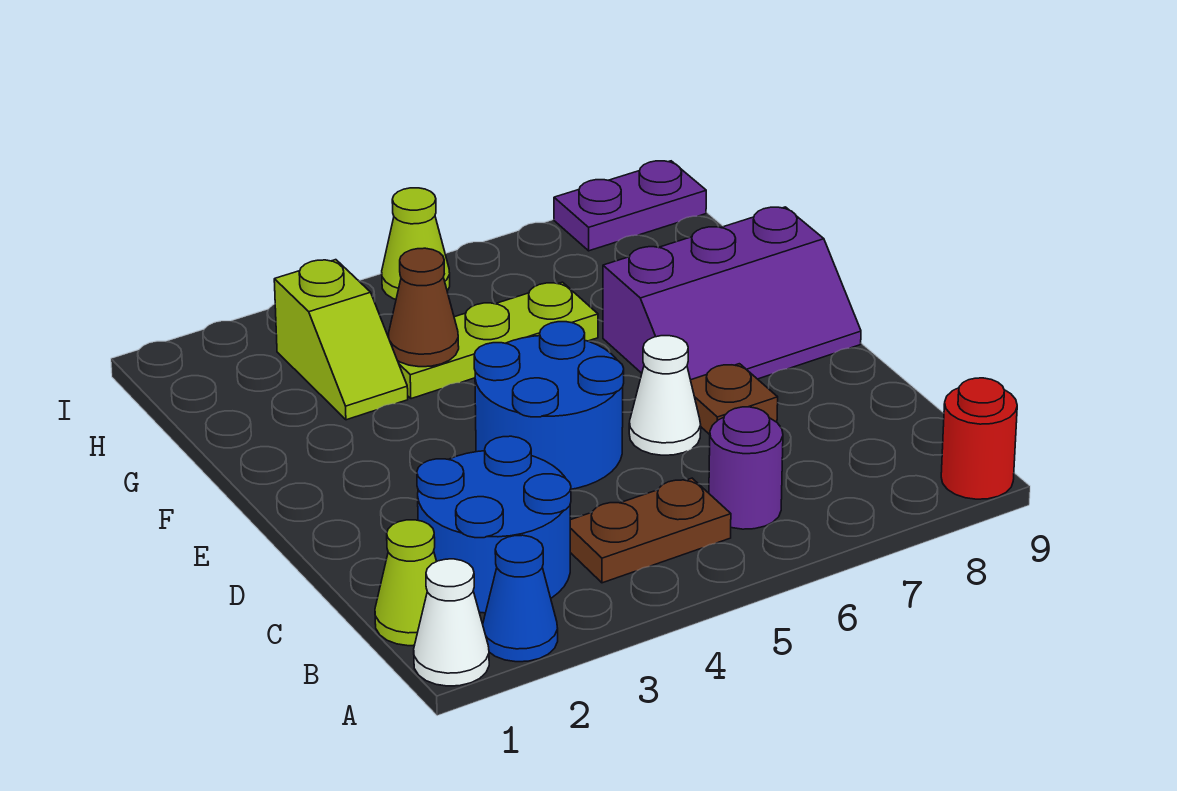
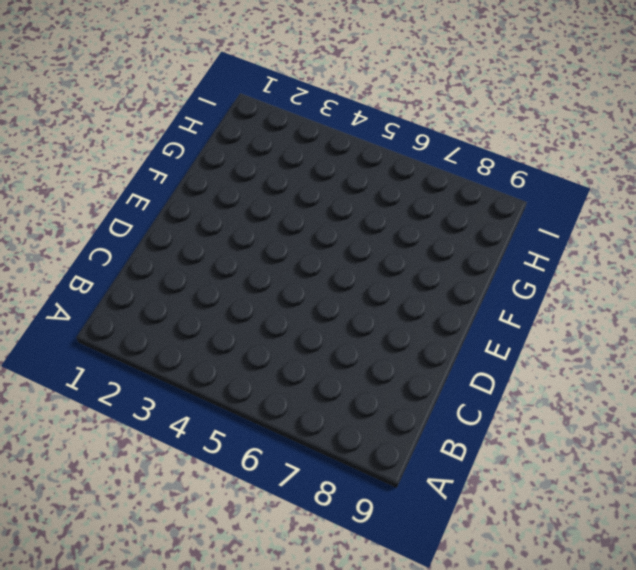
none -> white 1x1 cone [414,559,489,686]
none -> blue 1x1 cone [483,535,558,662]
none -> red 1x1 round brick [941,378,1017,499]

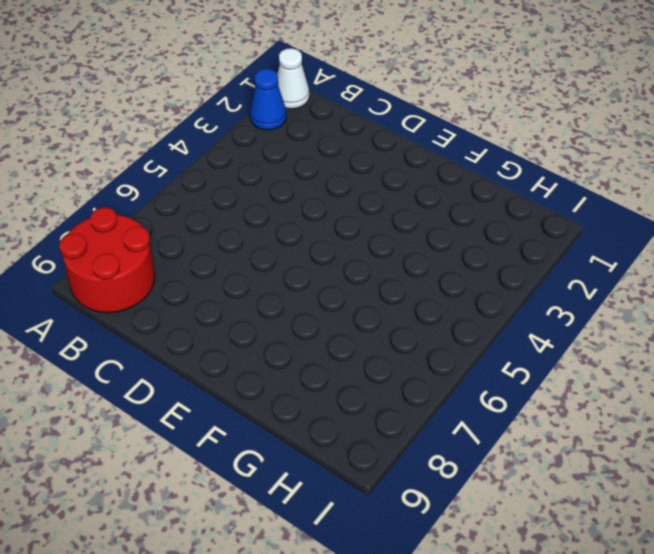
red 2x2 round brick [59,207,155,313] -> red 1x1 round brick [941,378,1017,499]
none -> lime 1x1 cone [375,520,437,646]
none -> blue 2x2 round brick [417,436,571,613]
none -> brown 1x2 plate [570,478,731,583]

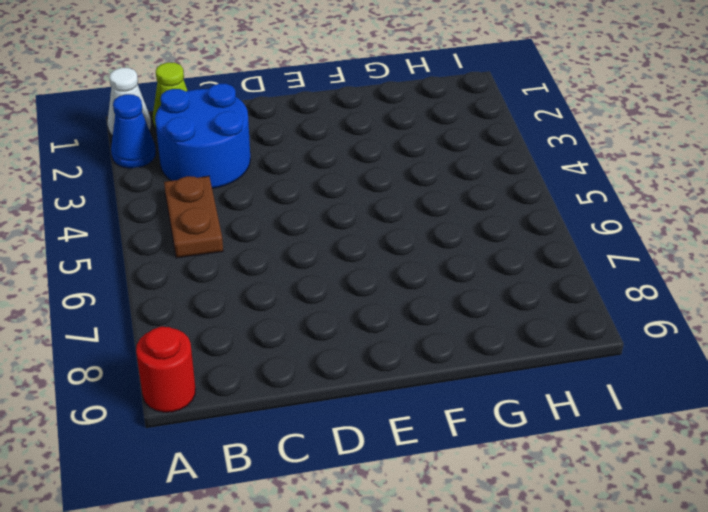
none -> purple 1x1 round brick [709,407,783,529]
none -> blue 2x2 round brick [474,322,624,489]
none -> white 1x1 cone [629,336,701,455]

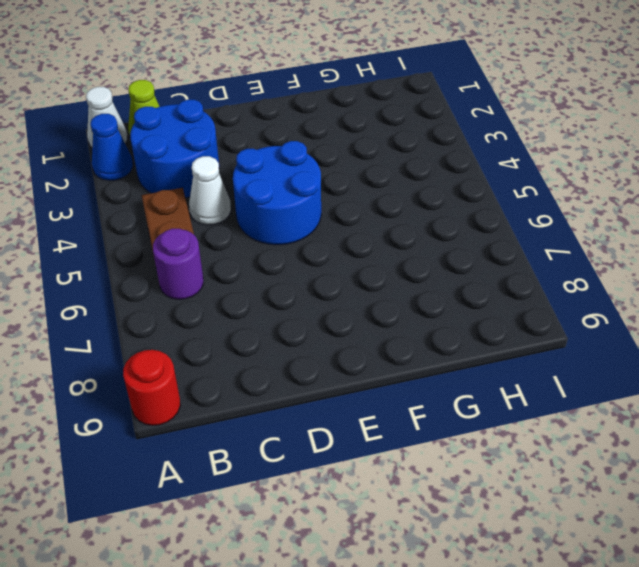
white 1x1 cone [189,156,231,225] -> white 1x1 cone moved to [629,336,701,455]
none -> brown 1x1 plate [691,364,778,435]
none -> purple 2x3 slope [603,207,861,380]
none -> lime 1x2 slope [274,260,408,420]

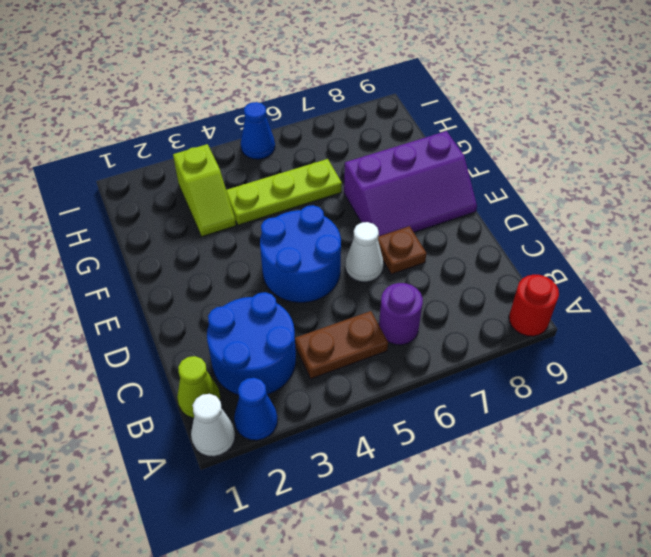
blue 1x1 cone [241,102,275,159] -> lime 1x1 cone [382,188,450,299]
none -> purple 1x2 plate [554,161,706,251]
none -> brown 1x1 cone [389,248,459,367]

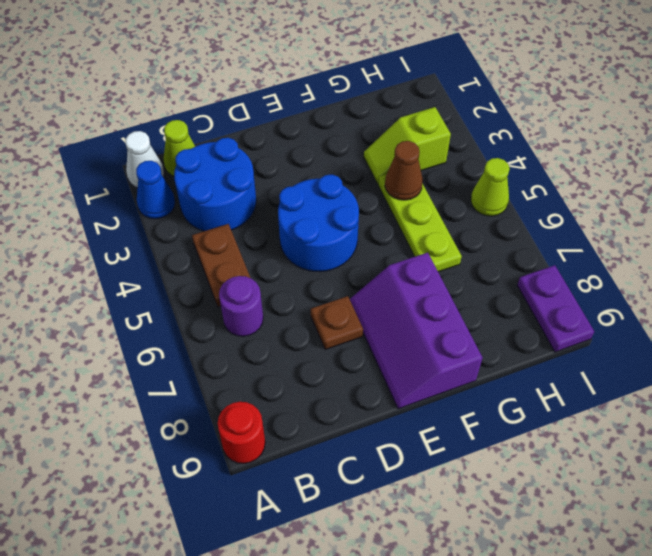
none -> white 1x1 cone [629,336,701,455]

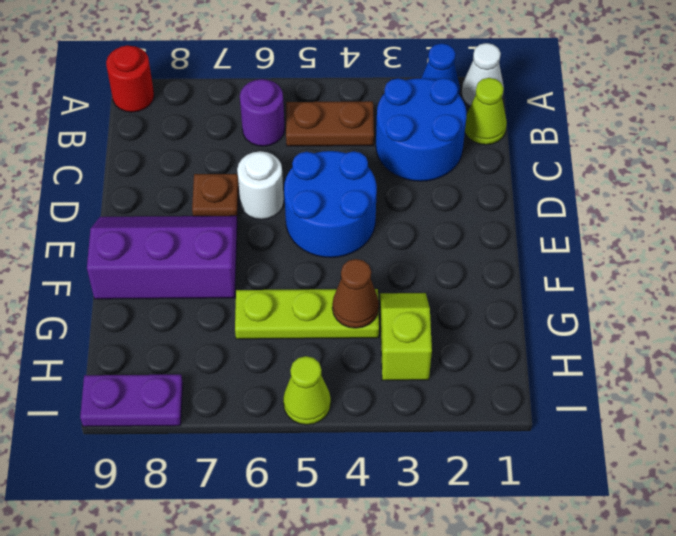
white 1x1 round brick [237,151,284,220] -> white 1x1 cone [629,336,701,455]

